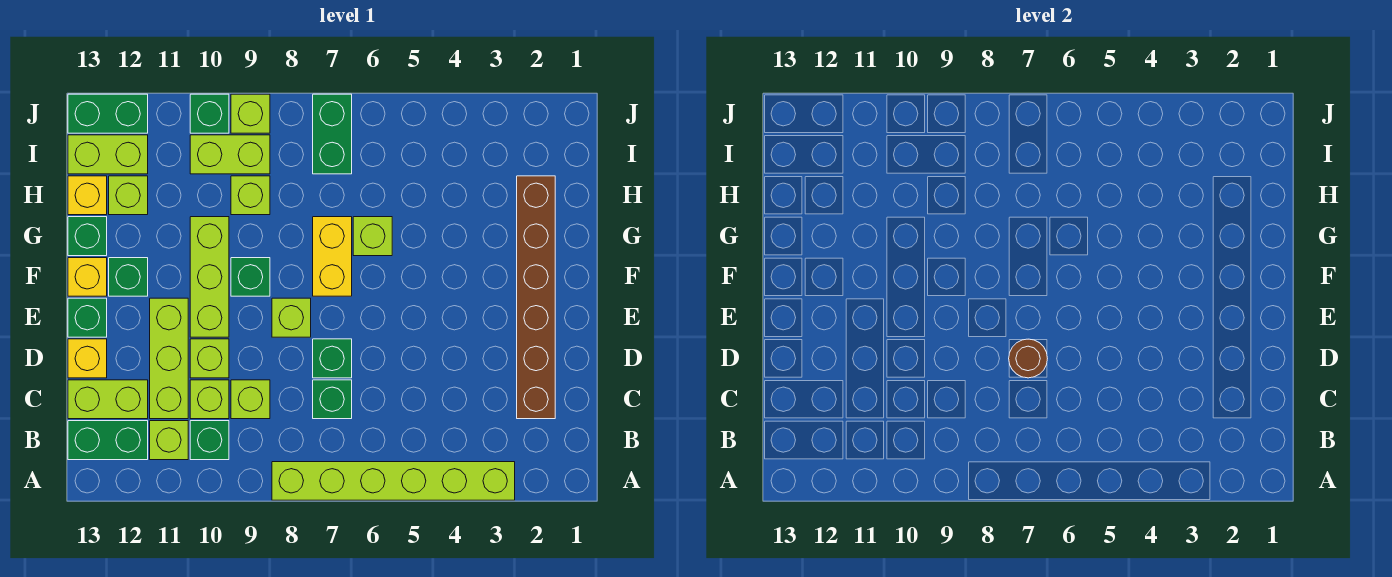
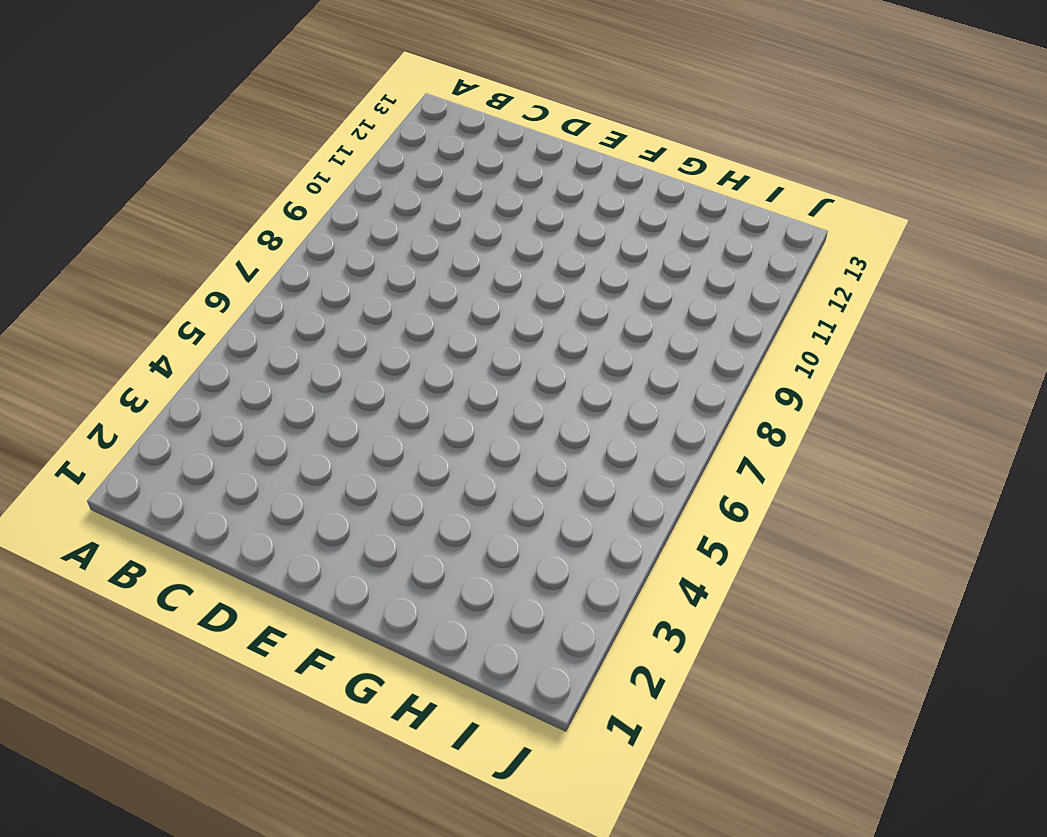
none -> lime 1x6 brick [272,462,515,500]
none -> green 1x1 brick [190,421,229,460]
none -> lime 1x1 brick [150,421,188,460]
none -> green 1x2 brick [68,421,148,460]

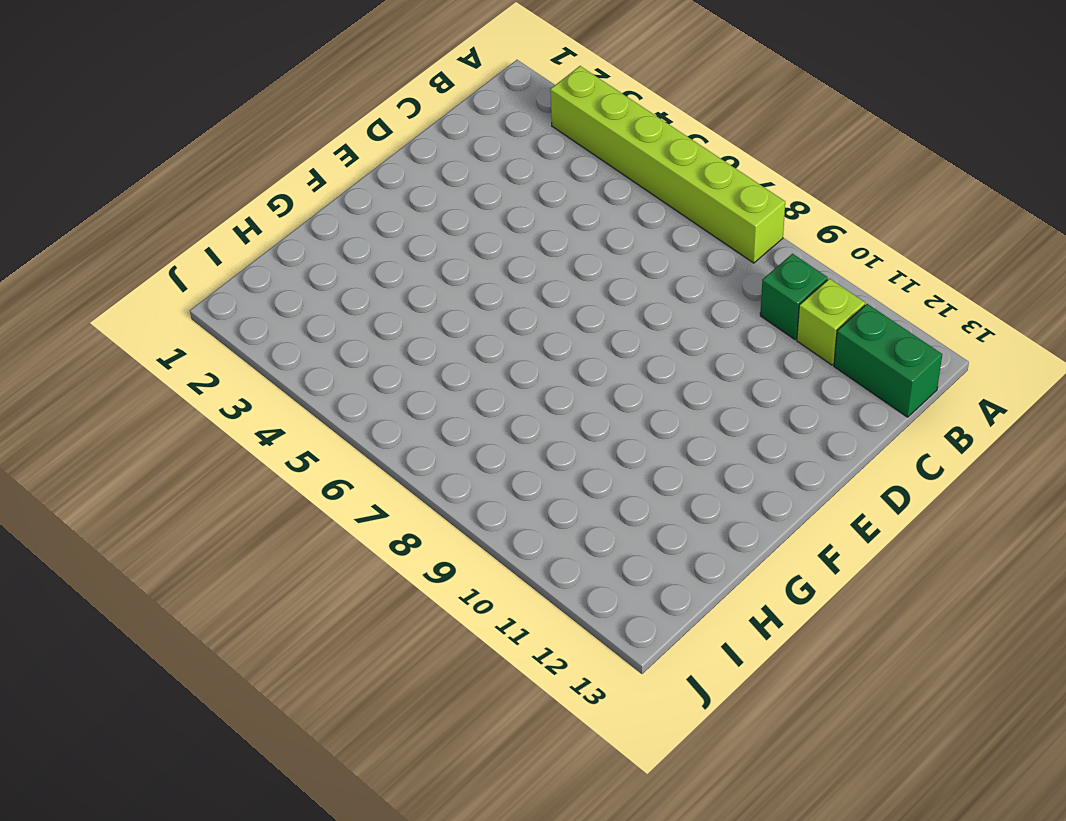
none -> brown 1x6 brick [517,176,555,419]
none -> green 1x1 brick [313,380,352,419]
none -> lime 1x1 brick [231,380,270,419]
none -> lime 1x1 brick [190,380,229,419]

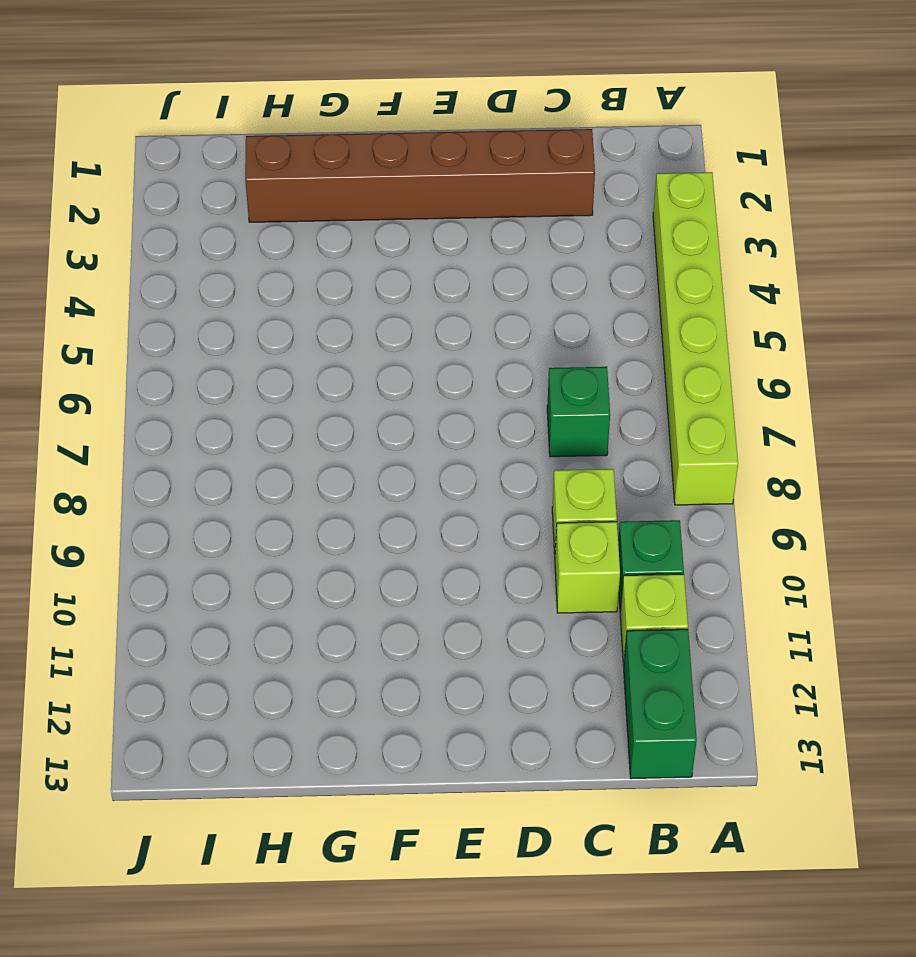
none -> lime 1x3 brick [150,298,188,419]
none -> lime 1x2 brick [68,380,148,419]
none -> green 1x1 brick [313,339,352,378]
none -> lime 1x1 brick [190,339,229,378]

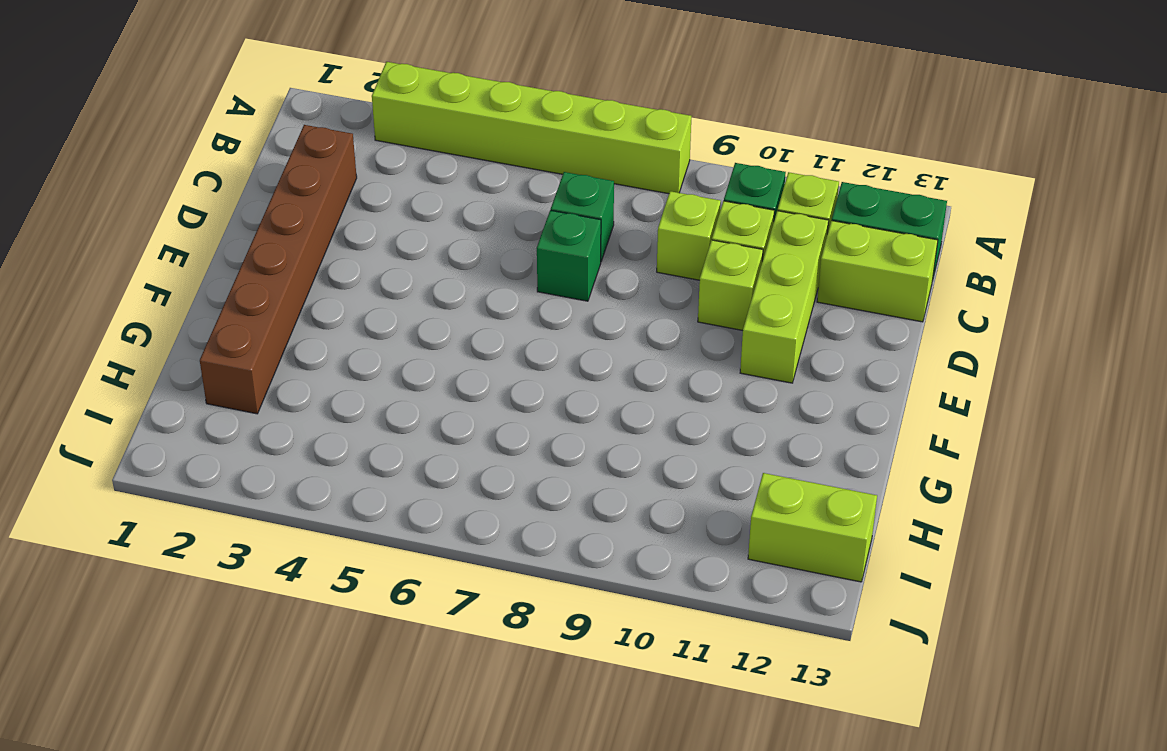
none -> yellow 1x1 brick [68,339,107,378]
none -> lime 1x1 brick [272,298,311,337]
none -> lime 1x3 brick [190,217,229,337]
none -> green 1x1 brick [68,298,107,337]

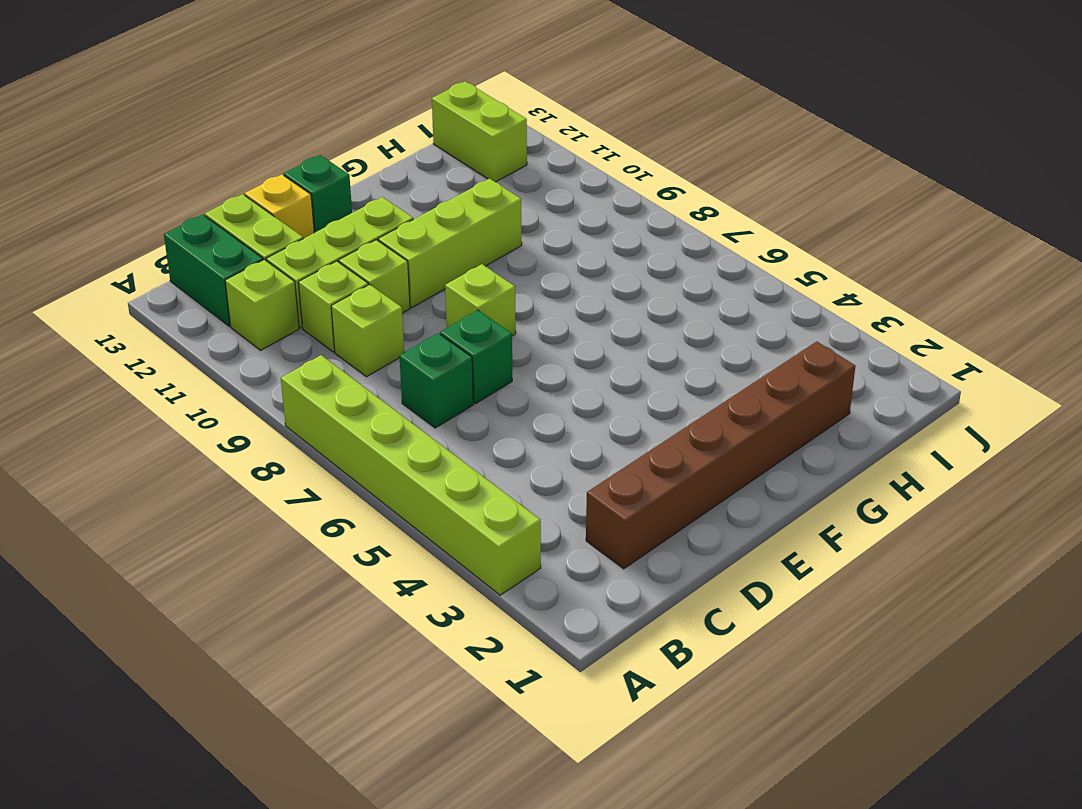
none -> green 1x1 brick [190,421,229,460]
none -> yellow 1x2 brick [313,217,352,296]
none -> green 1x1 brick [231,258,270,296]
none -> green 1x1 brick [109,258,148,296]

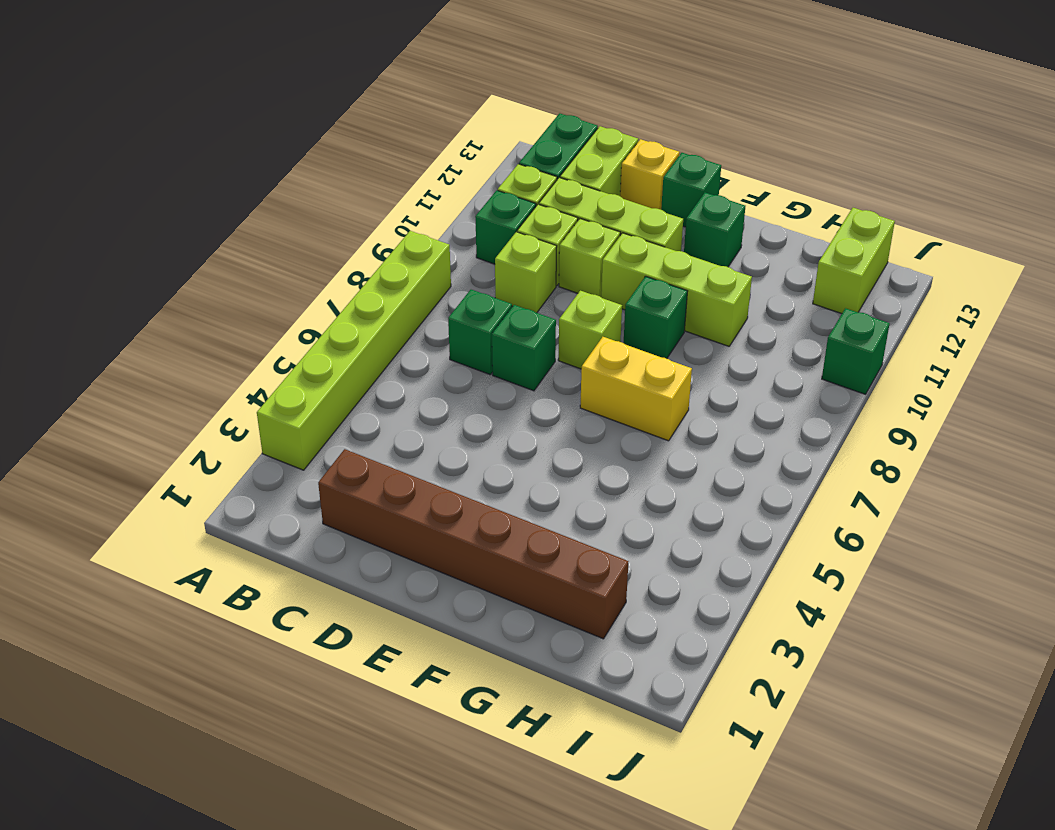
none -> yellow 1x1 brick [68,258,107,296]
none -> lime 1x1 brick [353,217,392,256]
none -> green 1x1 brick [68,217,107,256]
none -> lime 1x1 brick [231,176,270,215]

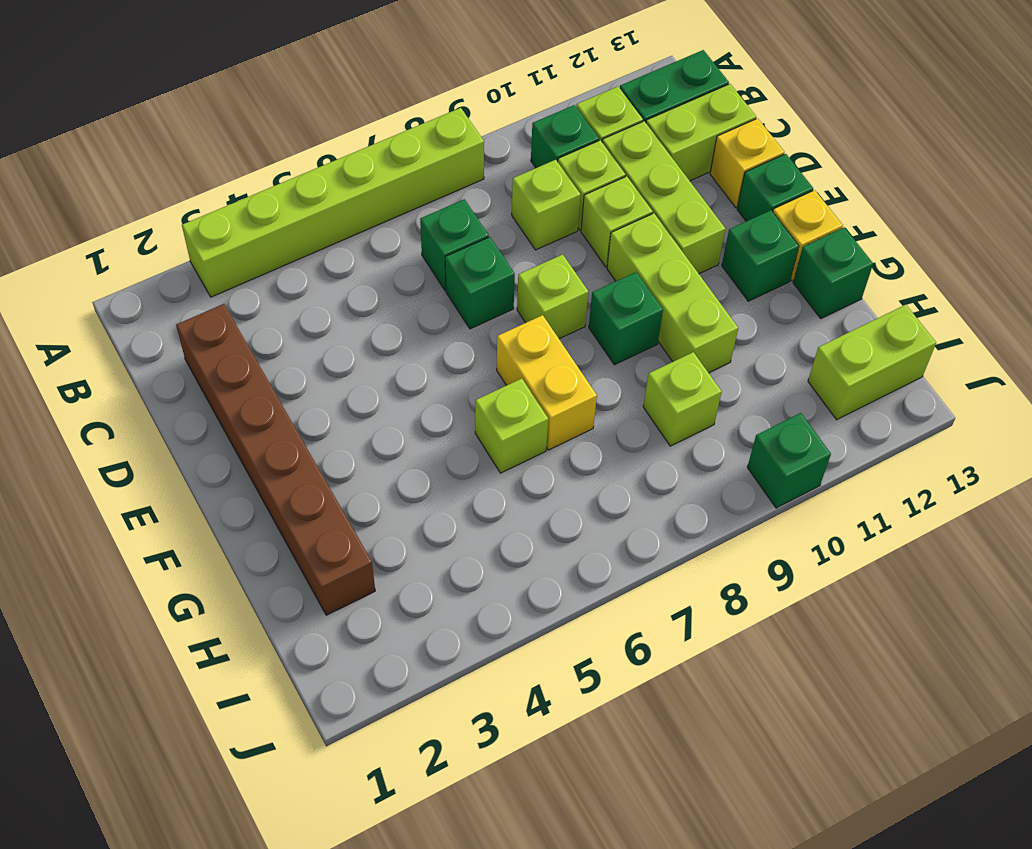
none -> lime 1x1 brick [109,176,148,215]
none -> yellow 1x1 brick [68,176,107,215]
none -> green 1x2 brick [313,94,352,174]
none -> lime 1x2 brick [190,135,270,174]

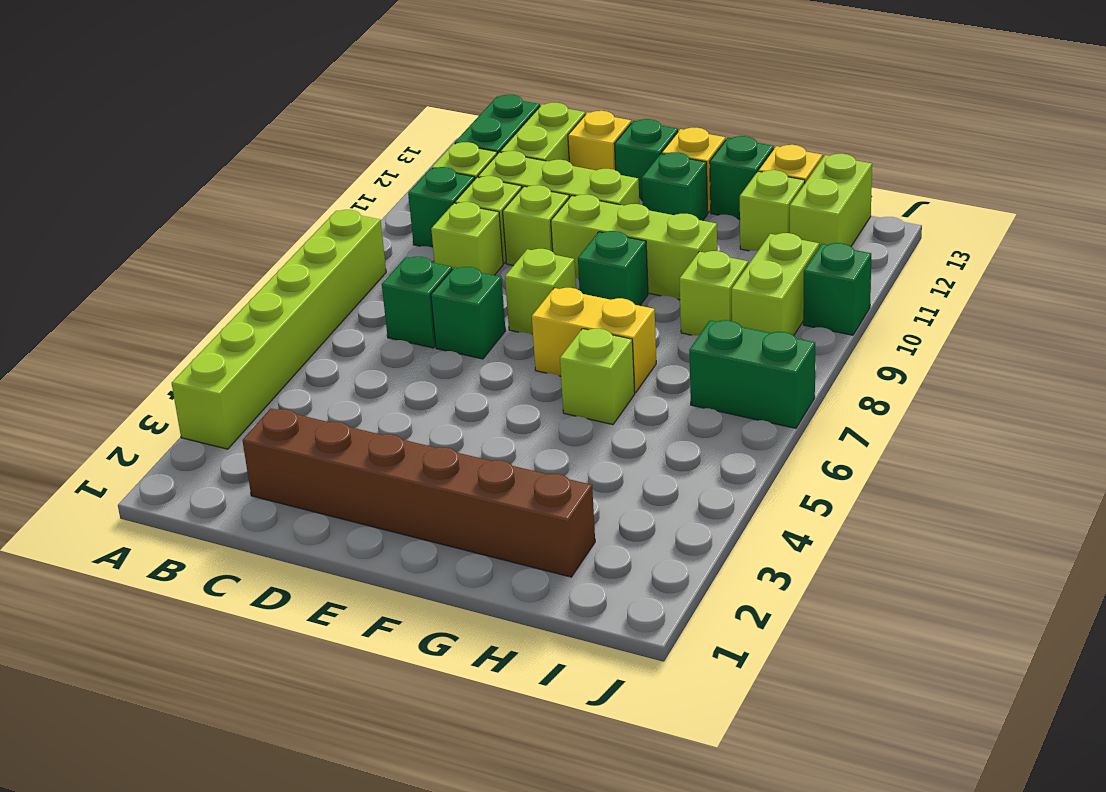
none -> lime 1x1 brick [231,94,270,133]
none -> green 1x2 brick [68,94,148,133]
none -> brown 1x1 round brick [1009,339,1047,378]

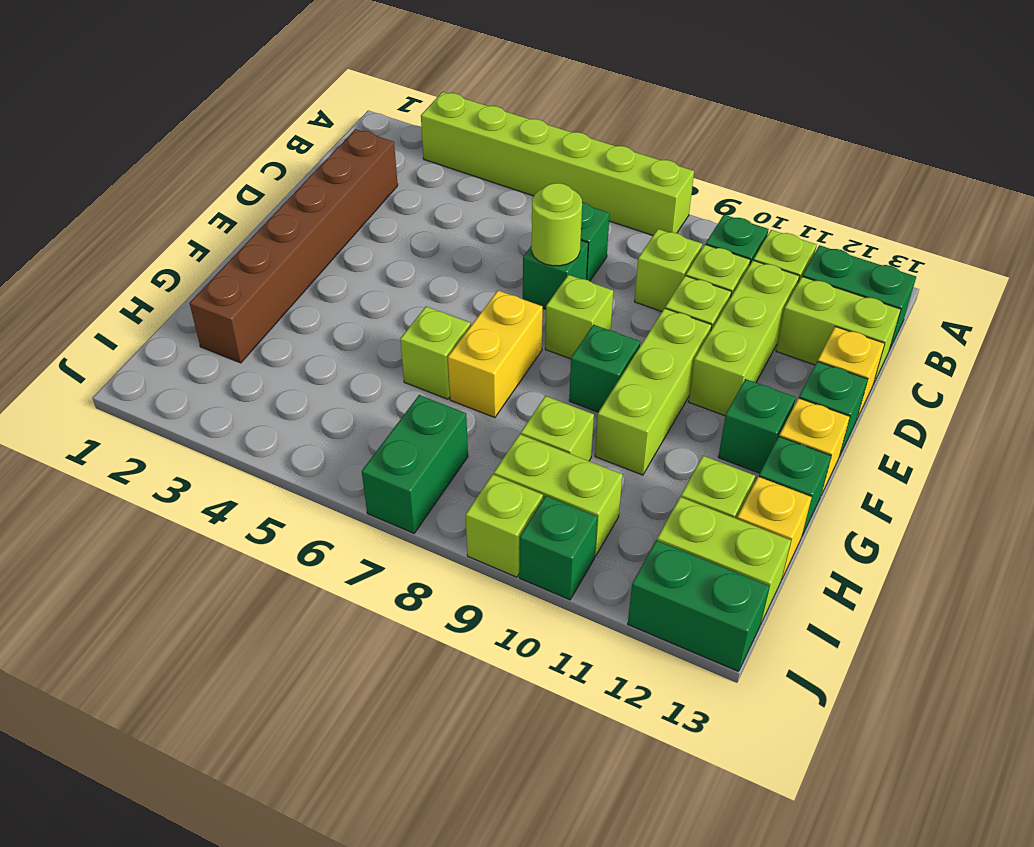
lime 1x1 round brick [532,183,582,266] -> brown 1x1 round brick [1009,339,1047,378]

